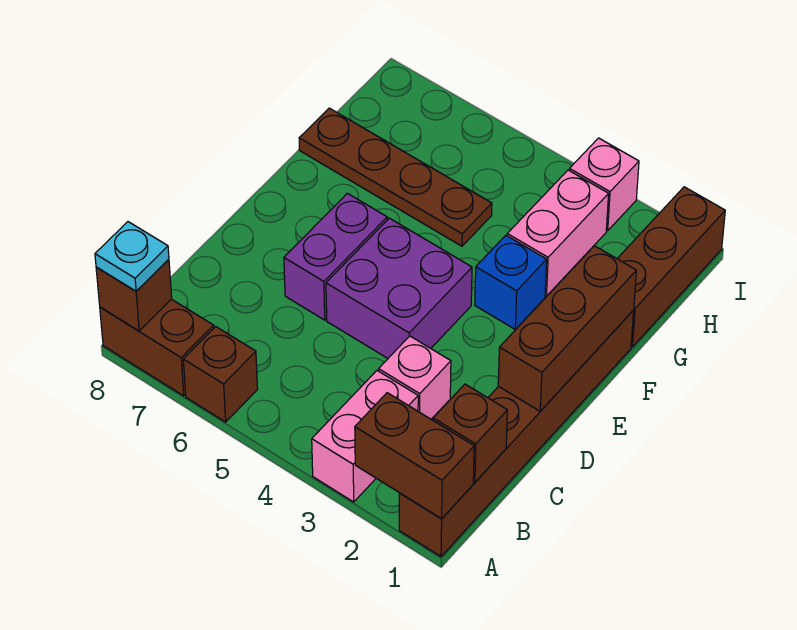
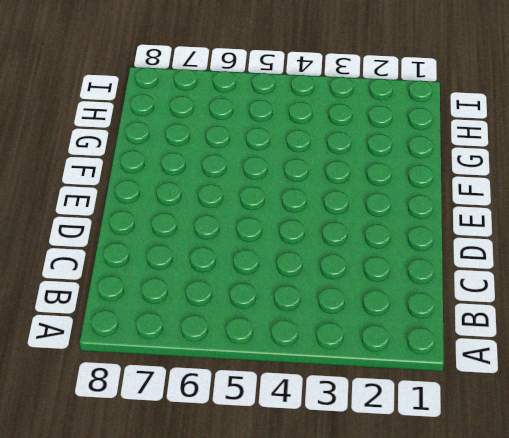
none -> brown 1x6 brick [399,310,634,556]
none -> pink 1x2 brick [312,371,418,502]
none -> brown 1x1 brick [183,326,258,422]

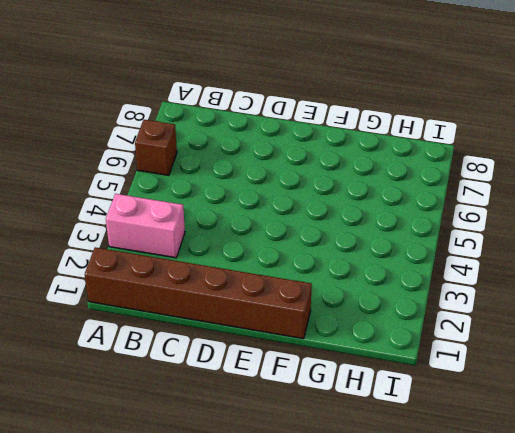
none -> brown 1x2 brick [100,299,214,396]
none -> pink 1x1 brick [379,336,451,419]
none -> purple 2x2 brick [326,218,472,358]

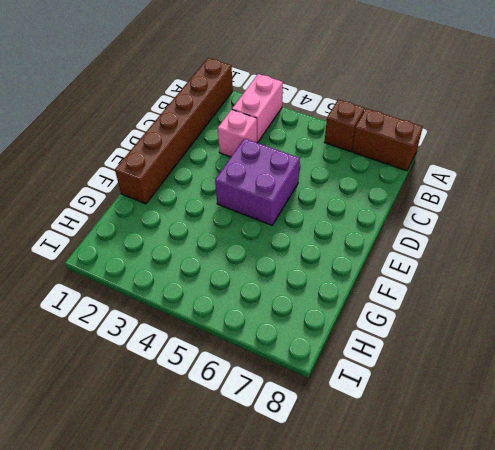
none -> purple 1x2 brick [284,193,387,320]
none -> blue 1x1 brick [475,235,547,329]
none -> brown 1x3 brick [617,187,725,347]

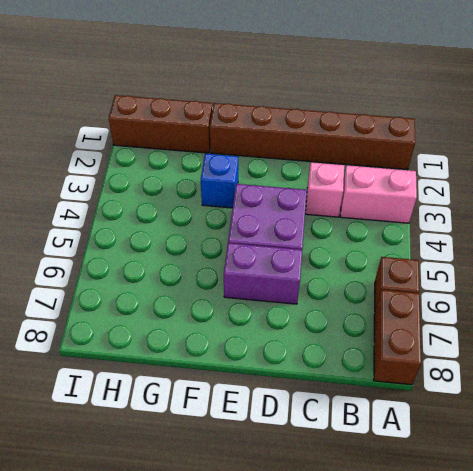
none -> pink 1x2 brick [507,170,609,296]
none -> brown 1x4 plate [299,108,492,246]
none -> pink 1x1 brick [569,138,639,231]

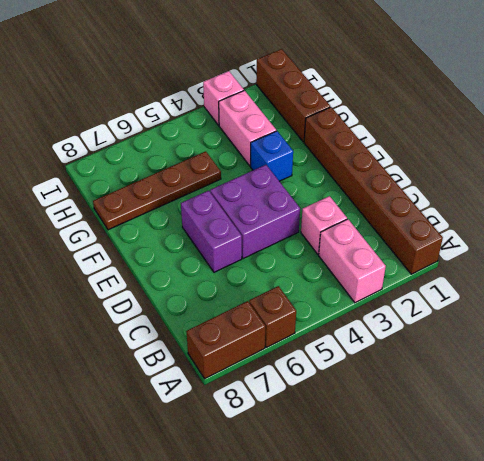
none -> brown 1x2 brick [355,393,474,519]
none -> brown 1x1 brick [96,259,172,331]
none -> brown 1x1 brick [433,384,507,482]

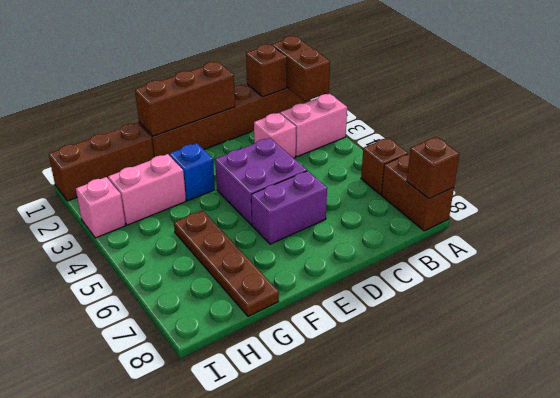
none -> cyan 1x1 plate [95,222,169,291]

